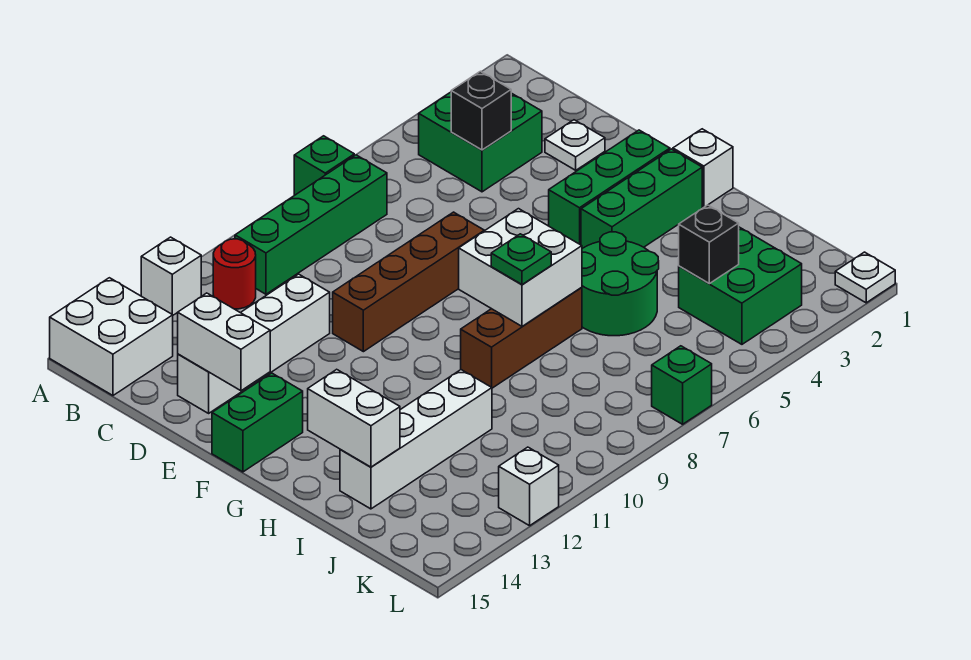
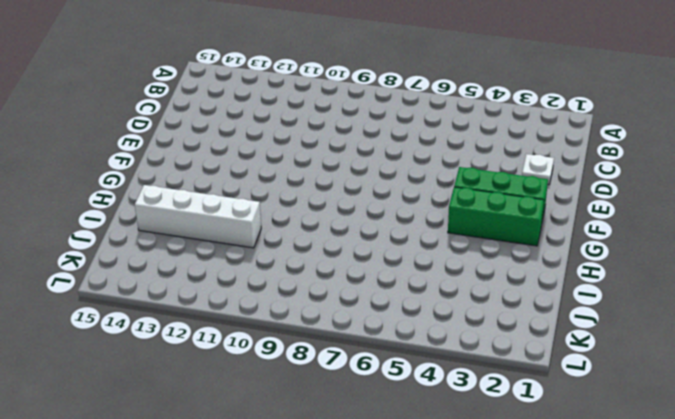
none -> green 1x1 brick [294,136,354,195]
none -> white 1x1 brick [141,237,201,315]
none -> white 2x2 brick [50,278,173,395]

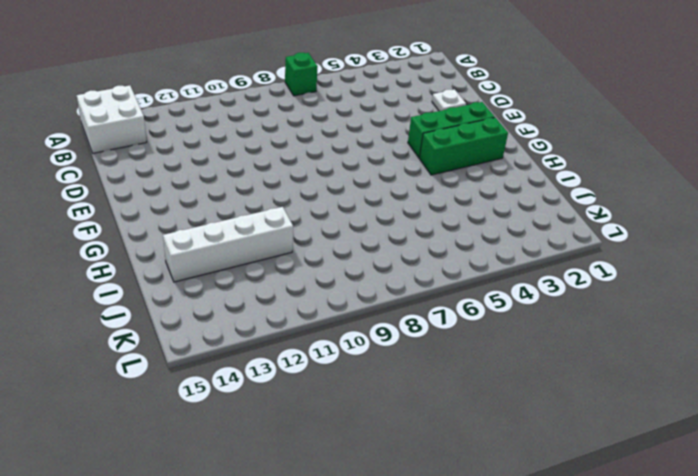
none -> white 1x1 brick [141,237,201,315]
none -> green 2x2 brick [419,92,542,192]
none -> green 1x4 brick [235,155,387,294]

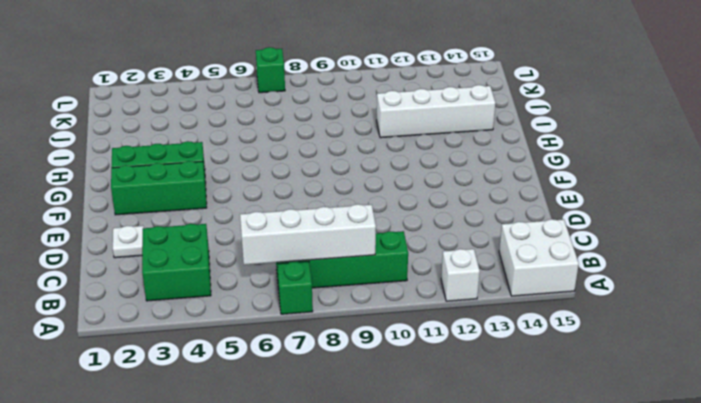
white 1x4 brick [240,204,376,265] -> white 1x4 brick moved to [178,274,330,413]
none -> red 1x1 round brick [213,239,256,309]
none -> brown 1x4 brick [333,212,484,352]
none -> green 1x2 brick [212,373,303,472]

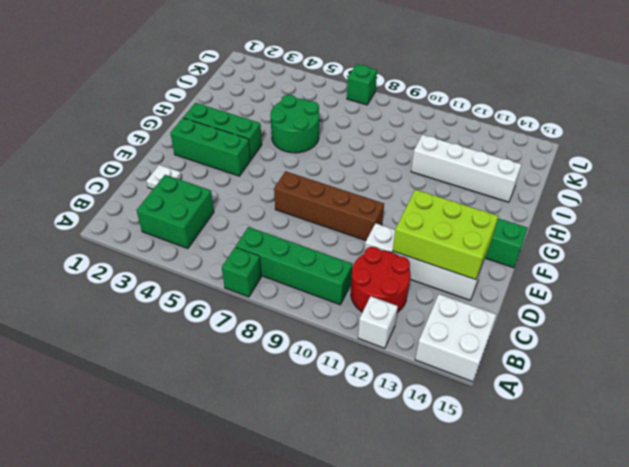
red 2x2 round brick [351,247,410,312] -> red 1x1 round brick [213,239,256,309]
lime 2x3 brick [393,189,498,280] -> white 1x2 brick [178,293,270,391]
none -> white 1x1 brick [673,129,733,207]
none -> brown 1x3 brick [461,288,582,388]
none -> green 2x2 brick [679,227,802,344]

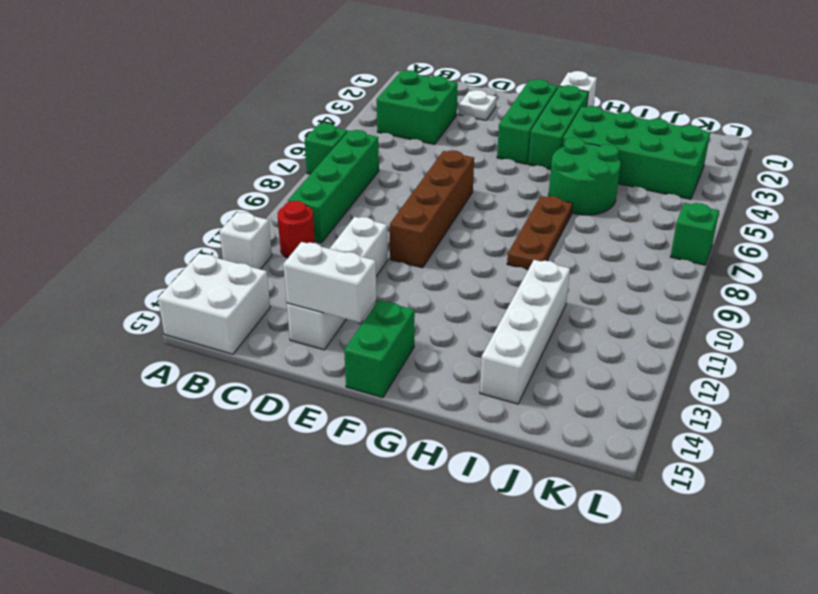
green 2x4 brick [562,106,710,199] -> green 2x2 brick [679,227,802,344]
brown 1x3 plate [507,196,573,270] -> brown 1x3 brick [461,288,582,388]
none -> white 1x1 plate [835,252,895,303]
none -> white 1x1 brick [499,447,559,526]
none -> black 1x1 brick [451,71,511,150]

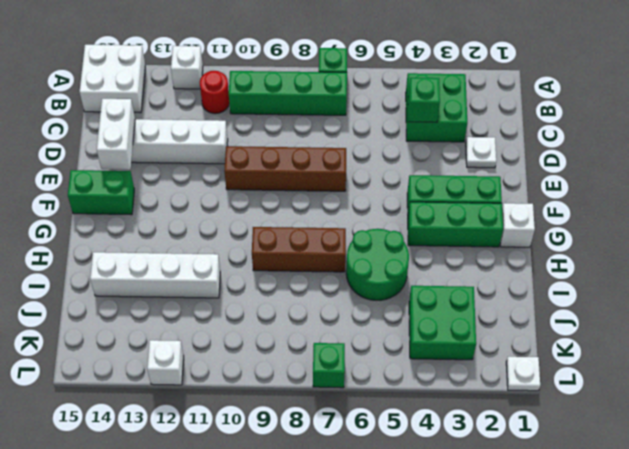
green 1x1 brick [408,78,440,122] -> black 1x1 brick [451,71,511,150]
none -> white 2x2 brick [459,209,582,326]
none -> white 1x2 brick [308,369,400,467]
none -> black 1x1 brick [679,205,739,284]

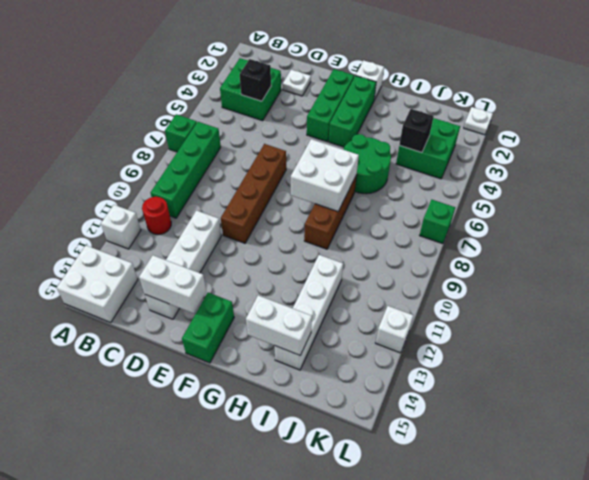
none -> green 1x1 plate [491,234,551,285]

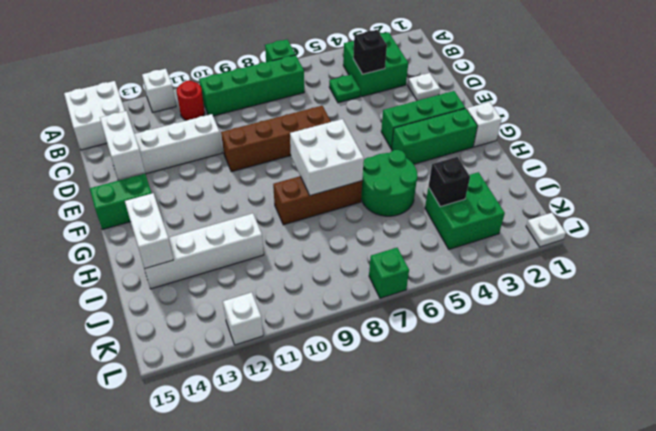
green 1x1 plate [329,75,360,103] -> green 1x1 plate moved to [491,234,551,285]

